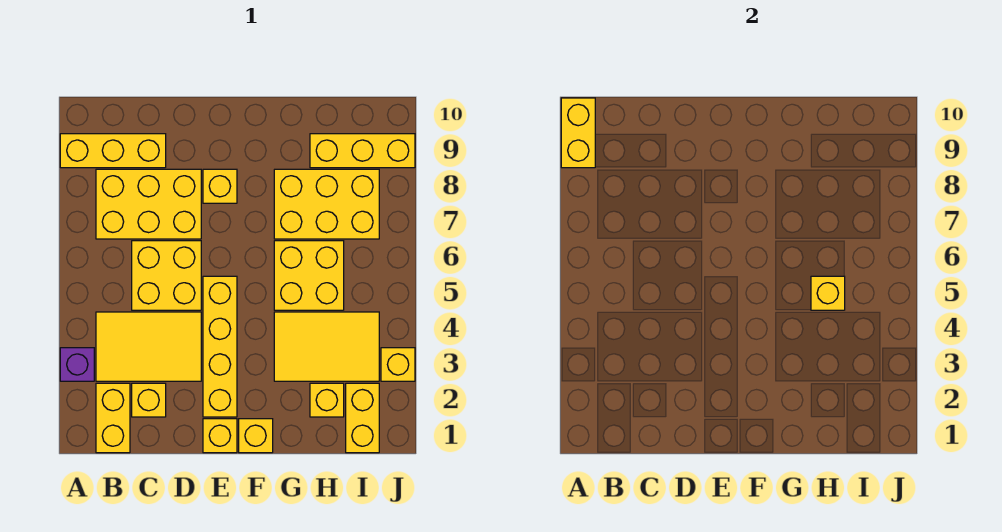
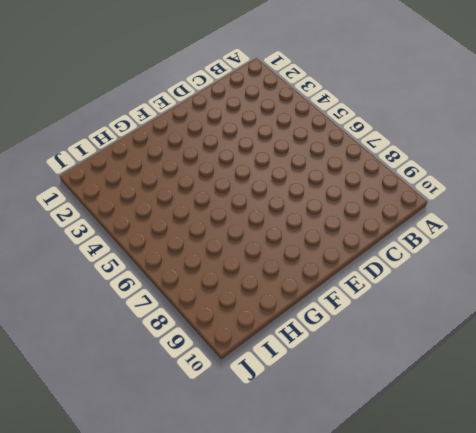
none -> purple 1x1 brick [60,348,94,381]
none -> yellow 1x3 brick [60,134,166,168]
none -> yellow 1x2 brick [96,383,130,453]

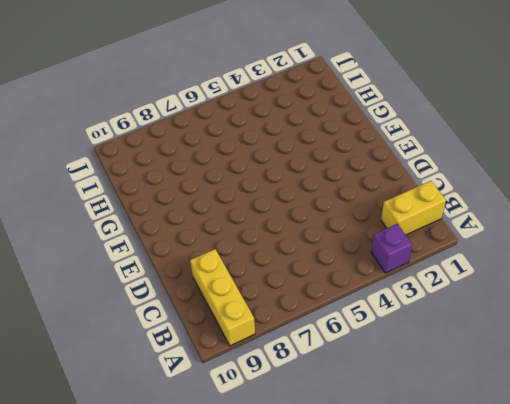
none -> yellow 2x3 tile [96,312,201,381]
none -> yellow 2x3 brick [96,169,201,239]
none -> yellow 1x1 brick [132,383,166,417]

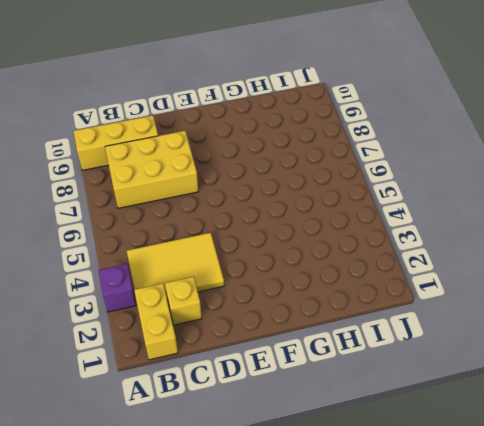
none -> yellow 2x2 brick [132,241,201,310]
none -> yellow 1x1 brick [203,419,237,453]
none -> yellow 1x4 brick [203,276,237,417]

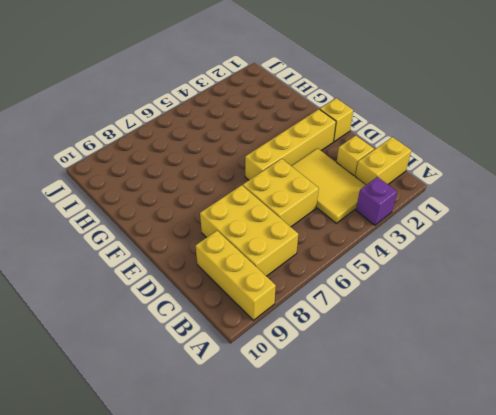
none -> yellow 1x1 brick [203,169,237,203]
none -> yellow 1x1 brick [239,419,273,453]
none -> yellow 2x3 tile [274,312,379,381]

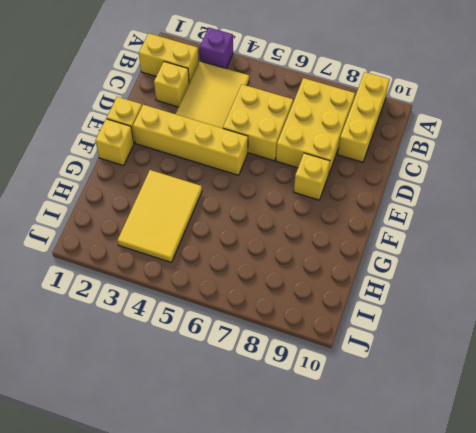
none -> yellow 2x2 brick [274,241,344,310]
none -> yellow 2x3 brick [274,169,379,239]
none -> yellow 1x1 brick [310,383,344,417]

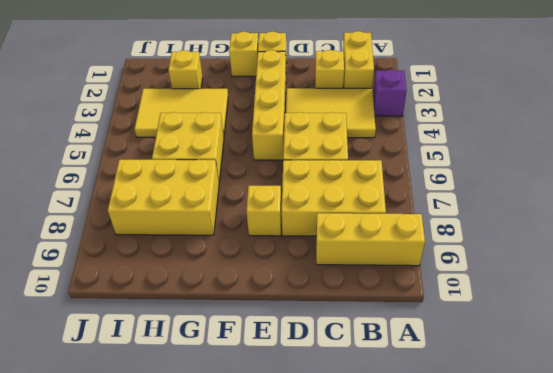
none -> yellow 1x3 brick [310,134,415,168]
none -> yellow 1x2 brick [346,383,379,453]
none -> yellow 1x1 brick [381,348,415,381]

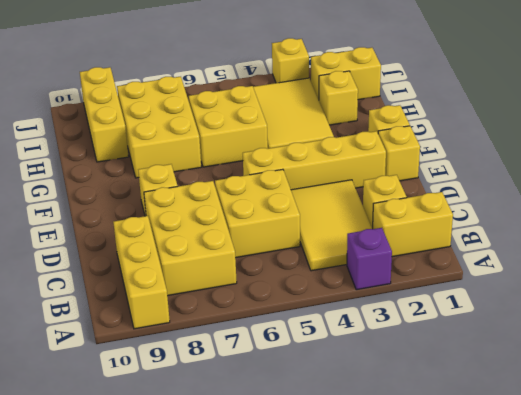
none -> yellow 1x2 brick [561,98,595,168]
none -> yellow 1x1 brick [811,276,845,310]

